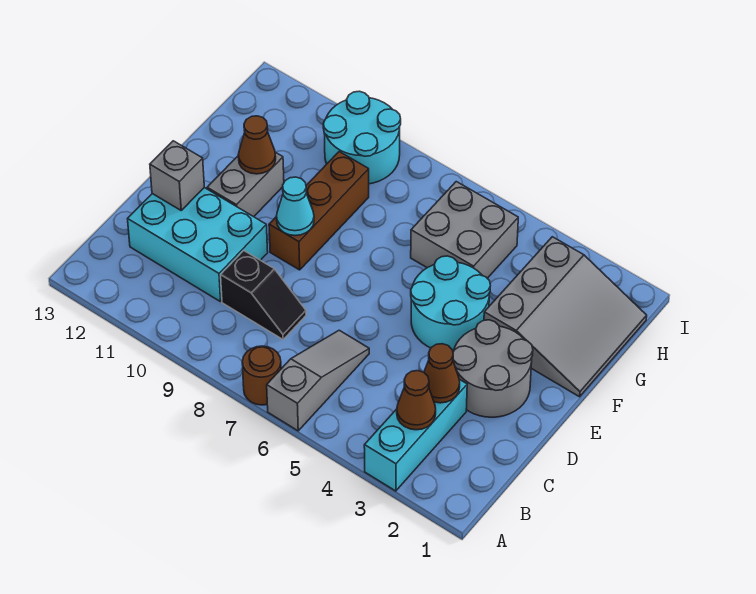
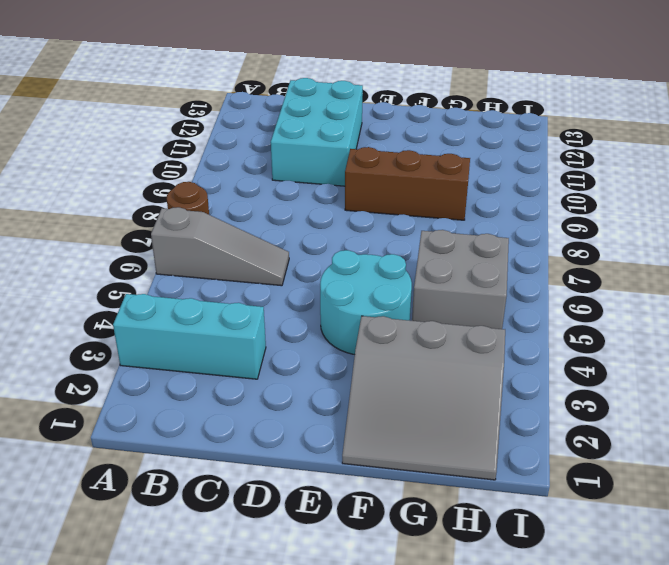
none -> black 1x2 slope [221,251,306,339]
none -> grey 2x2 round brick [453,320,533,417]
none -> grey 1x2 brick [207,152,284,217]

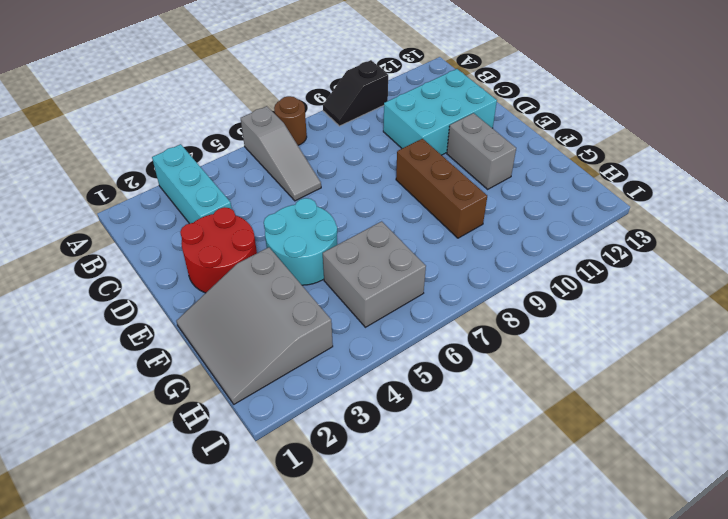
black 1x2 slope [323,60,388,126] -> black 1x2 slope moved to [221,251,306,339]
red 2x2 round brick [180,207,257,293] -> grey 2x2 round brick [453,320,533,417]
none -> cyan 2x2 round brick [323,91,401,184]
none -> brown 1x1 cone [397,371,436,430]
none -> brown 1x1 cone [424,344,460,403]

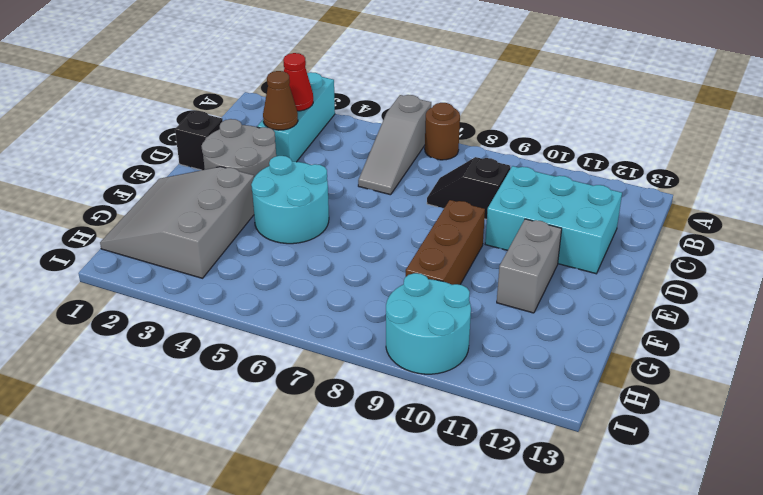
red 1x1 cone [283,53,313,111] -> brown 1x1 cone [397,371,436,430]
black 1x1 brick [175,111,223,170] -> none
none -> grey 2x2 brick [411,182,518,278]
none -> grey 1x1 brick [150,141,204,210]
none -> cyan 1x1 cone [277,177,314,235]

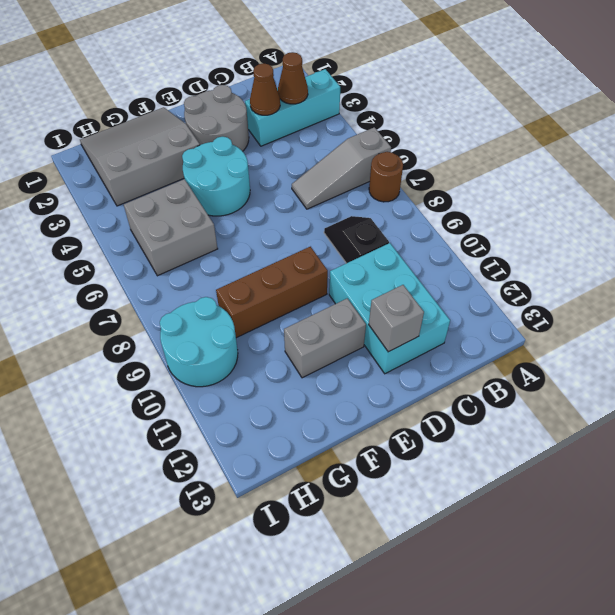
none -> cyan 1x1 cone [277,177,314,235]
none -> brown 1x1 cone [238,116,276,174]

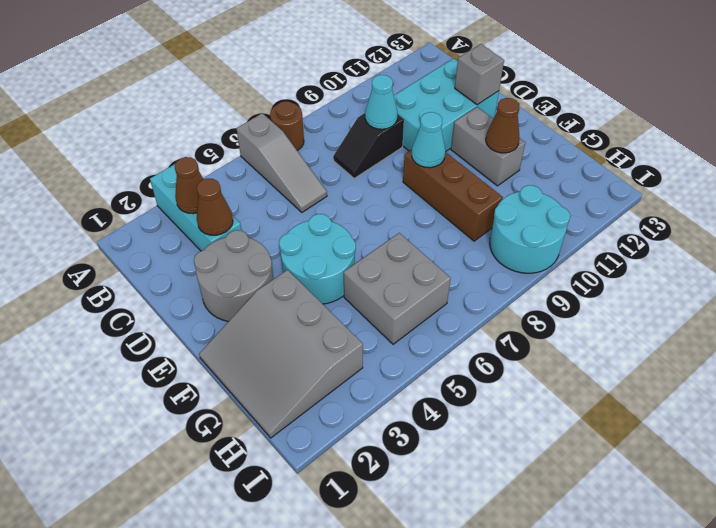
cyan 1x1 cone [365,75,398,129] -> none

